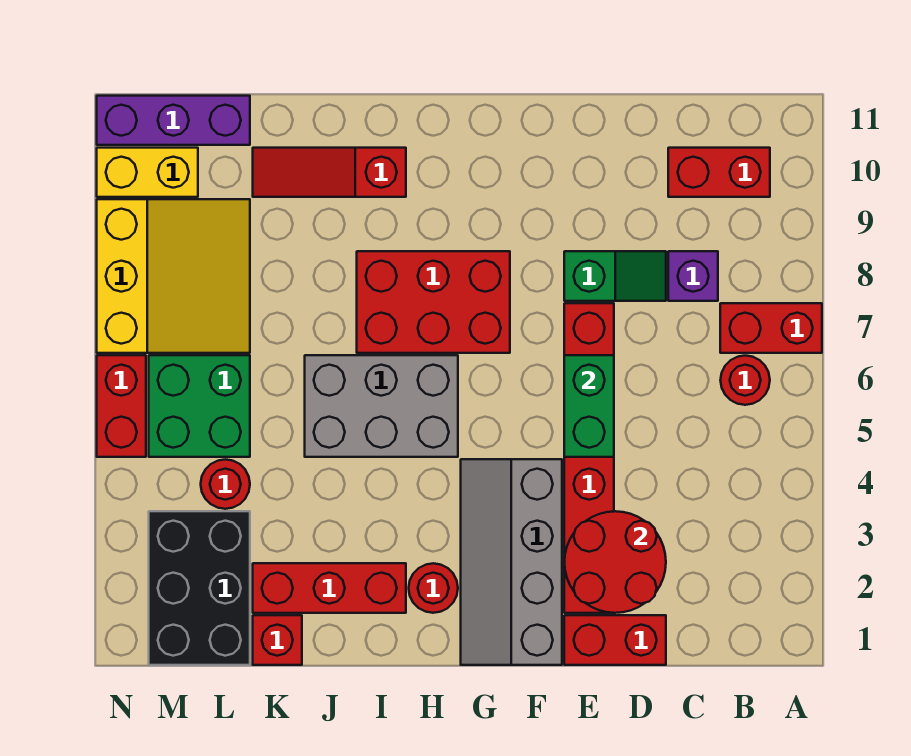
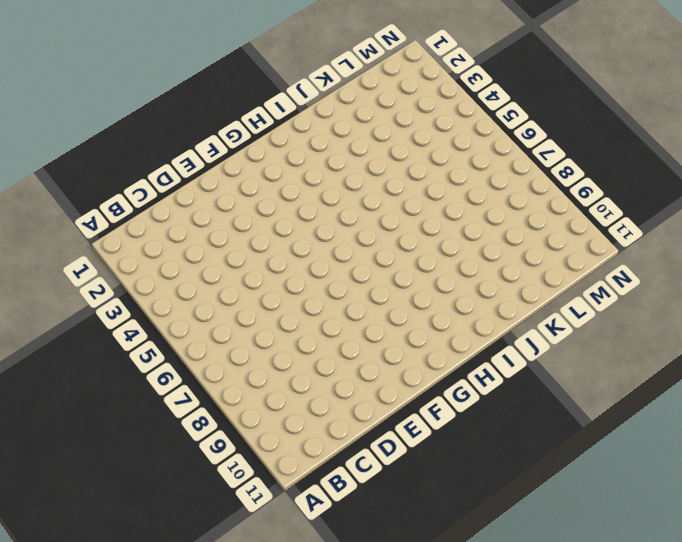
none -> red 1x2 brick [720,303,822,353]
none -> red 1x1 round brick [720,356,770,405]
none -> red 1x2 brick [668,148,770,197]

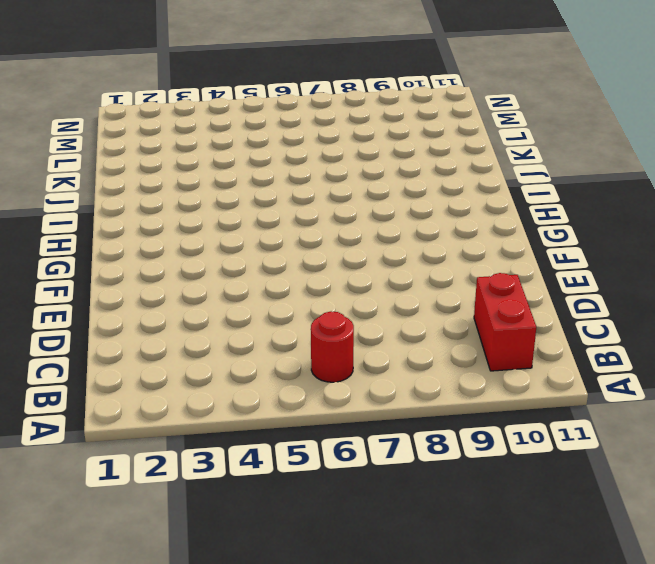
none -> red 1x2 brick [720,303,822,353]
none -> purple 1x1 brick [668,251,718,301]
none -> red 1x2 brick [564,615,666,665]

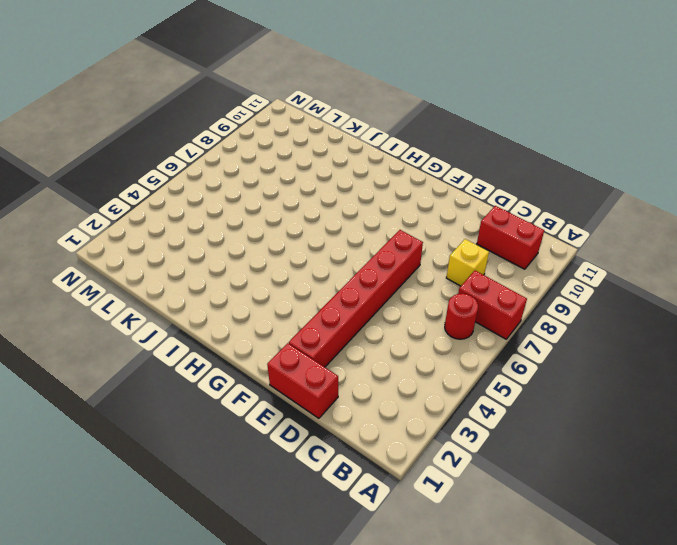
yellow 1x1 brick [446,239,489,286] -> purple 1x1 brick [668,251,718,301]
none -> green 1x2 slope [564,251,666,301]
none -> grey 2x4 slope [461,459,562,665]
none -> red 2x3 brick [357,251,510,353]

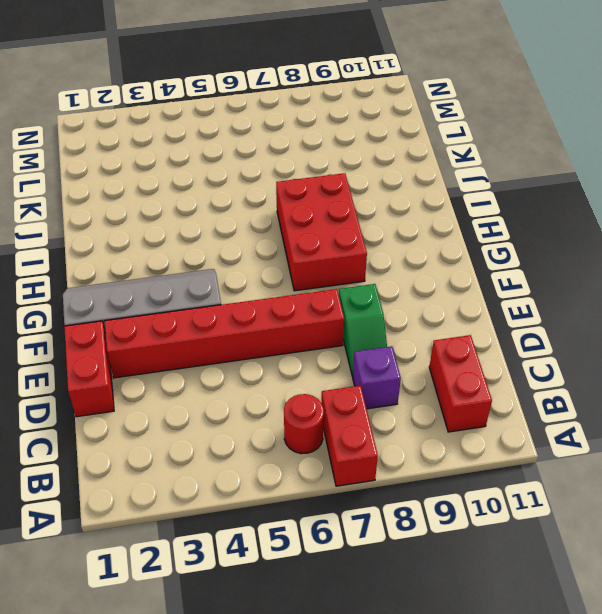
none -> red 1x1 round brick [409,563,458,613]
none -> grey 2x3 brick [305,355,458,457]
none -> red 1x3 brick [253,563,406,613]

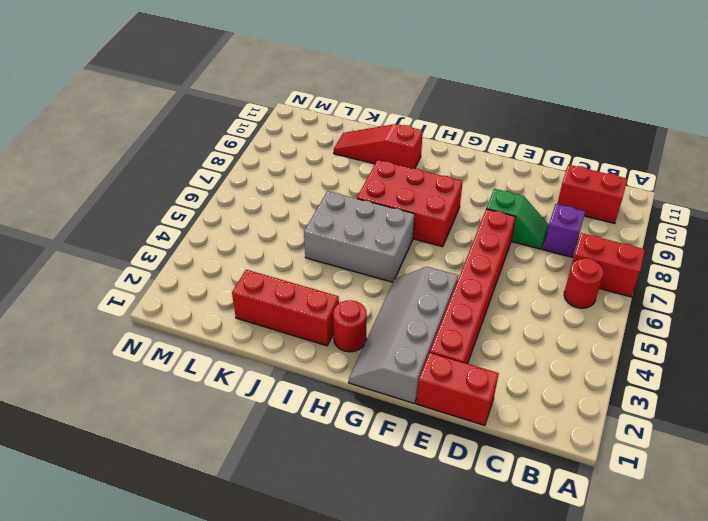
none -> red 1x1 brick [253,615,302,665]
none -> black 2x3 brick [149,511,250,665]
none -> red 1x1 round brick [201,459,250,509]

